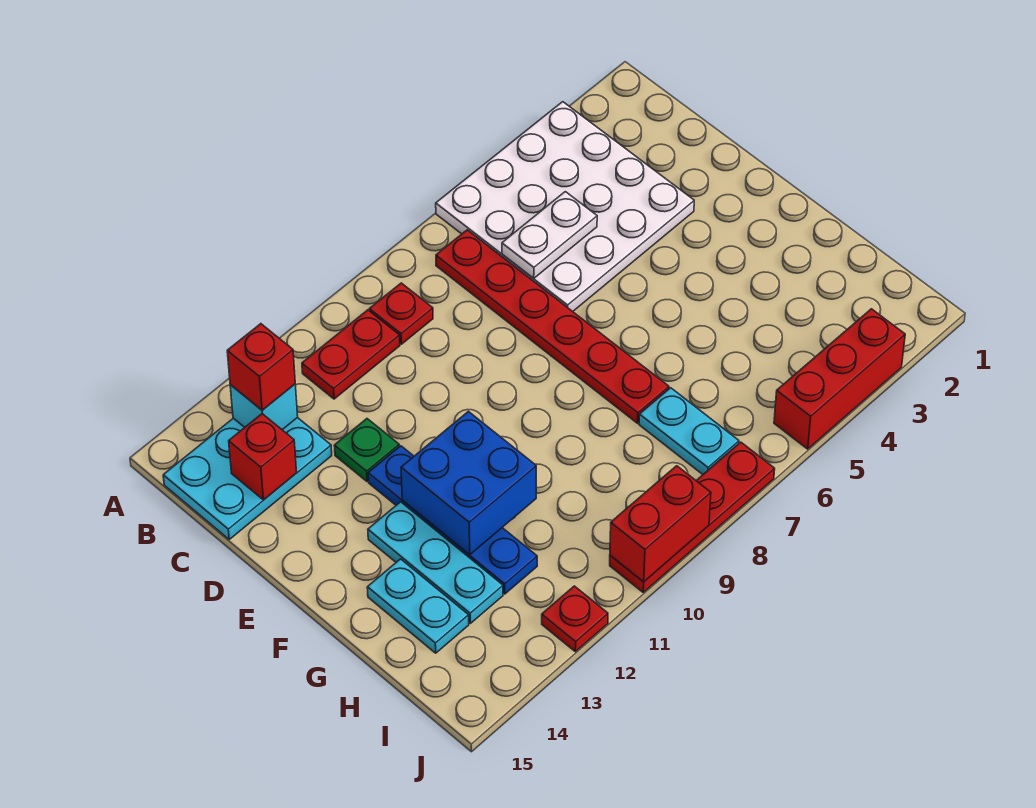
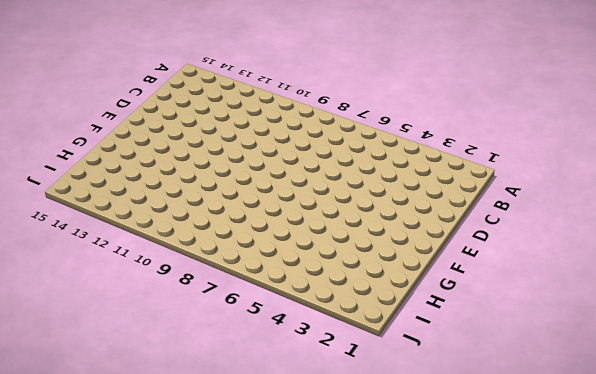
none -> white 4x4 plate [436,102,694,311]
none -> red 1x6 plate [436,230,669,423]
none -> red 1x1 plate [369,283,433,344]

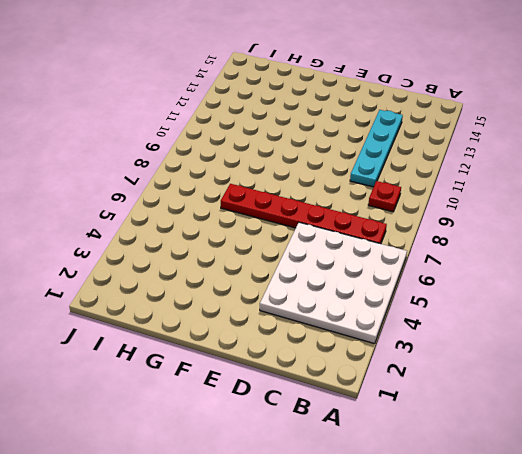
cyan 1x4 plate [350,110,403,187] -> cyan 2x3 plate [163,418,332,539]
none -> red 1x2 plate [302,310,400,399]
none -> green 1x1 plate [334,419,399,482]
none -> blue 1x4 plate [368,446,537,594]

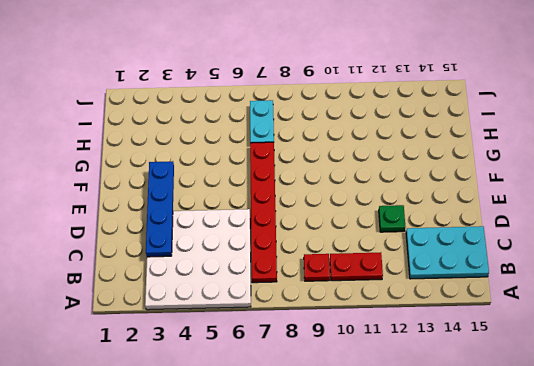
blue 1x4 plate [146,161,174,257] -> blue 1x4 plate moved to [368,446,537,594]
none -> cyan 1x3 plate [368,502,503,623]
none -> cyan 1x2 plate [367,559,469,653]
none -> red 1x3 brick [774,309,905,449]

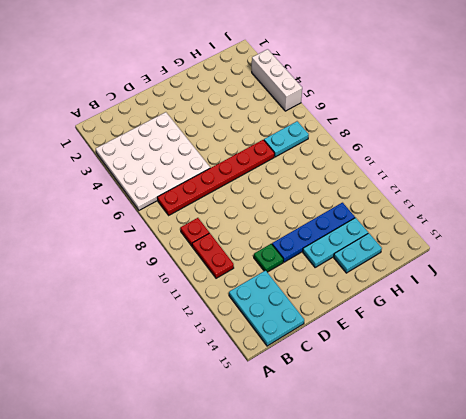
white 1x3 brick [252,49,302,111] -> red 1x3 brick [774,309,905,449]
none -> red 1x4 plate [610,442,775,592]
none -> red 1x1 plate [542,586,608,652]
none -> cyan 1x1 brick [230,384,298,430]

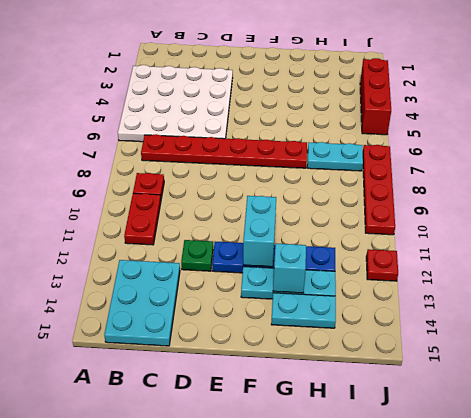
cyan 1x2 brick [243,196,276,267] -> blue 2x2 brick [401,411,536,555]
cyan 1x1 brick [273,244,306,293] -> cyan 1x1 brick moved to [230,384,298,430]
none -> white 1x2 plate [502,192,597,278]
none -> red 1x1 brick [229,414,297,500]
none -> red 1x2 brick [610,466,711,582]

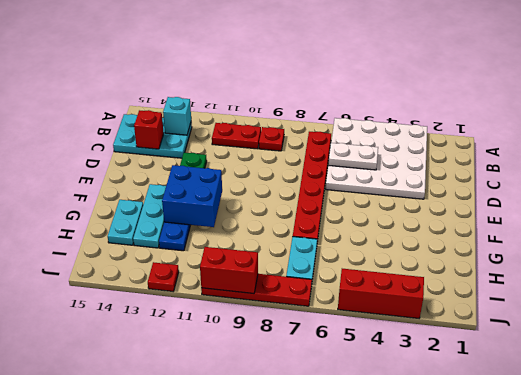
none -> red 1x1 brick [227,324,295,410]

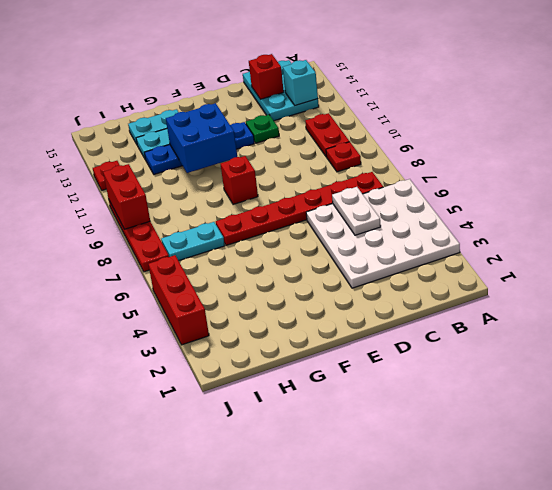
red 1x1 brick [221,156,258,204] -> red 1x1 brick moved to [227,324,295,410]

